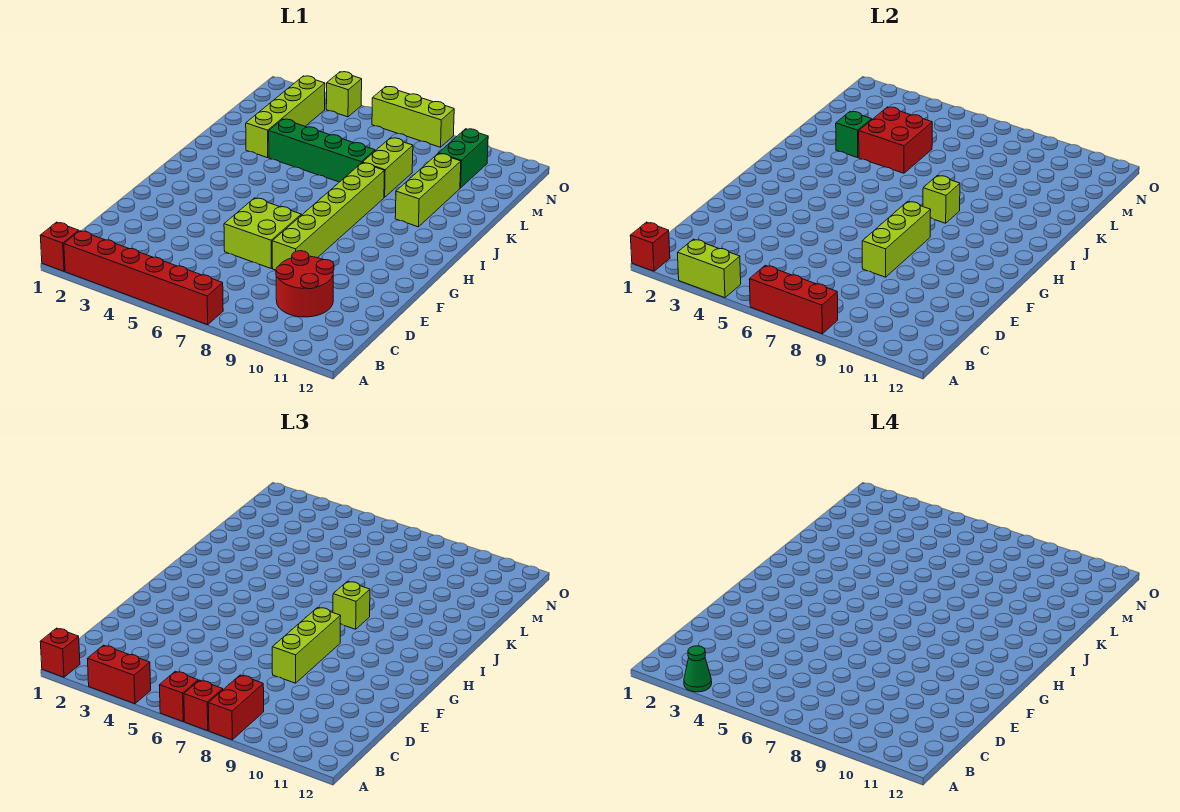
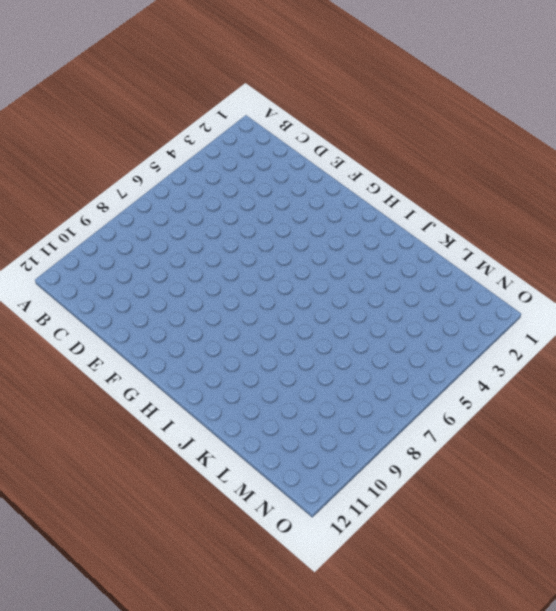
none -> red 1x1 brick [40,222,79,271]
none -> red 1x6 brick [64,231,223,325]
none -> red 2x2 round brick [276,251,334,317]

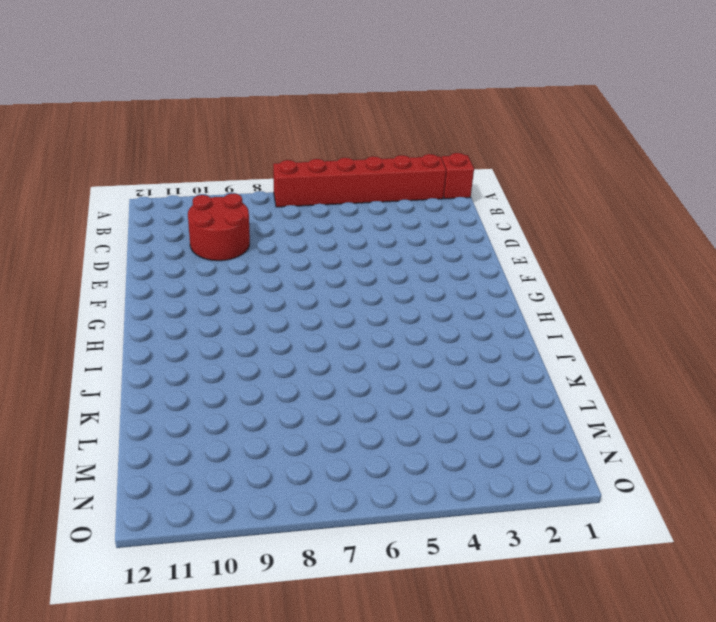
none -> lime 2x2 brick [224,198,301,268]
none -> lime 1x6 brick [272,163,384,270]
none -> lime 1x3 brick [395,154,461,227]

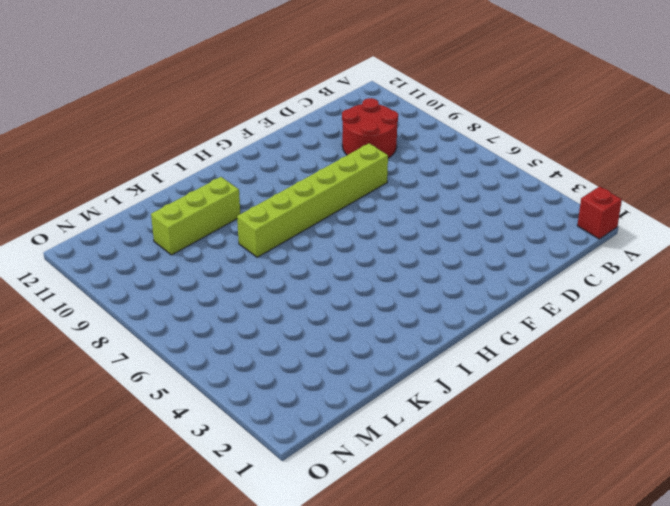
none -> red 1x6 brick [64,231,223,325]
none -> lime 2x2 brick [224,198,301,268]
none -> lime 1x4 brick [246,76,325,158]

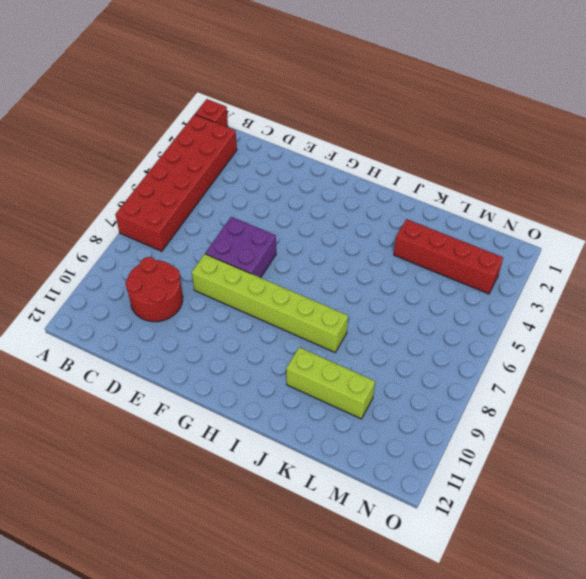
red 2x6 brick [115,114,237,251] -> red 1x6 brick [64,231,223,325]
purple 2x2 brick [205,217,276,278] -> lime 2x2 brick [224,198,301,268]
red 1x4 brick [394,219,503,294] -> lime 1x4 brick [246,76,325,158]
none -> green 1x4 brick [269,119,375,182]
none -> lime 1x2 brick [362,138,413,197]
none -> green 1x2 brick [439,129,488,188]

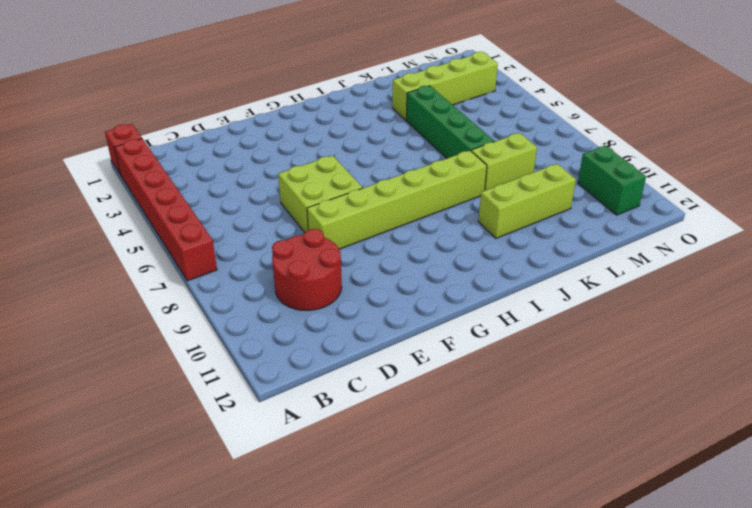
green 1x2 brick [578,146,646,215] -> green 1x2 brick turned to [439,129,488,188]
none -> lime 1x1 brick [326,72,362,117]
none -> lime 1x3 brick [372,87,454,147]
none -> red 1x1 brick [630,222,670,271]

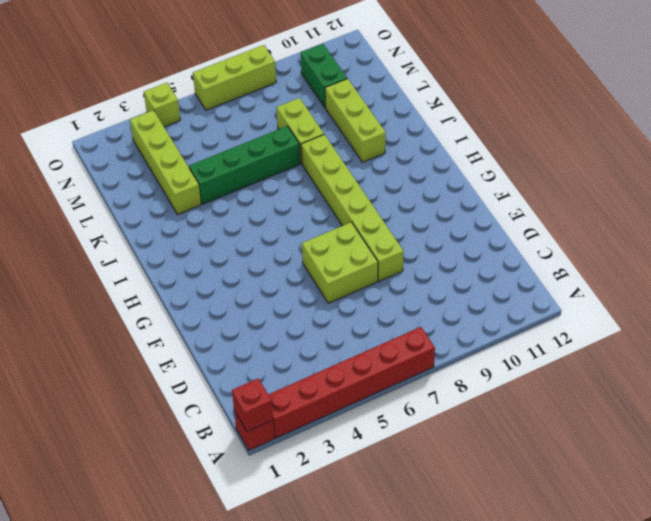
none -> red 2x2 round brick [276,251,334,317]
none -> lime 1x2 brick [677,239,741,298]
none -> red 1x3 brick [749,265,838,334]

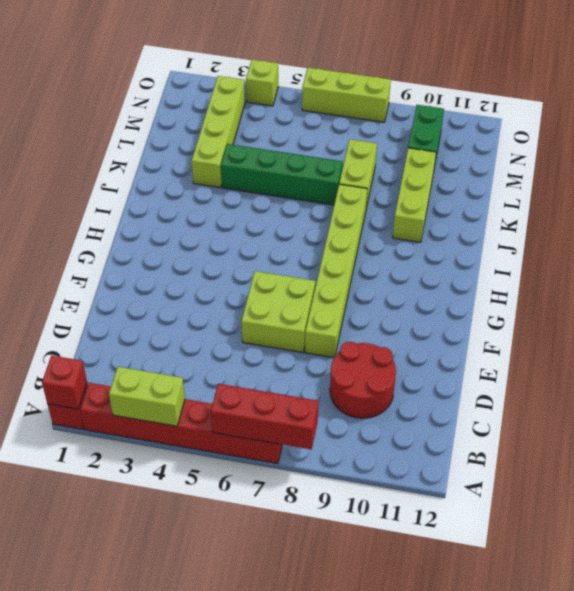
none -> lime 1x3 brick [862,201,931,277]
none -> lime 1x1 brick [923,176,960,223]
none -> green 1x1 brick [836,112,872,158]

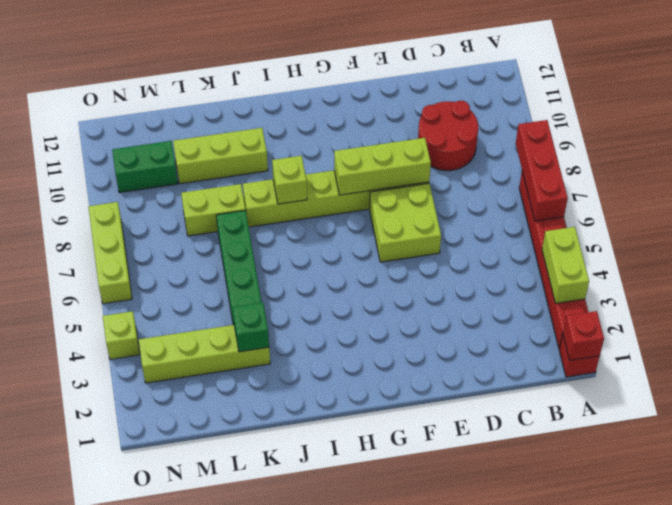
none -> red 2x2 brick [859,107,932,173]
none -> red 1x1 brick [40,628,80,677]
none -> red 1x2 brick [87,645,151,704]

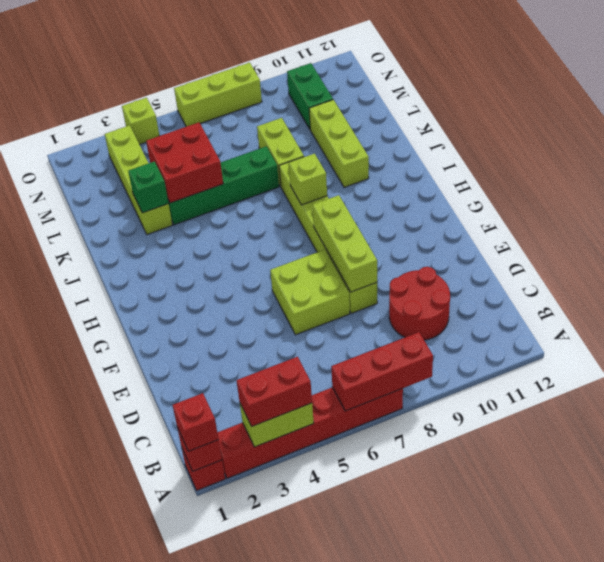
none -> red 1x1 brick [159,671,198,721]
none -> red 1x1 brick [184,680,223,731]
none -> red 1x2 brick [208,675,264,740]

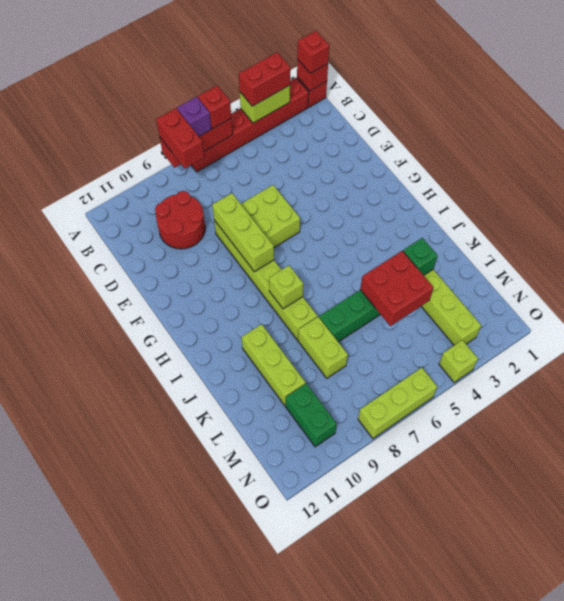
purple 1x1 brick [177,97,211,136] -> red 1x1 brick [184,680,223,731]
none -> lime 1x3 brick [272,607,341,683]
none -> lime 1x1 brick [333,582,370,629]
none -> green 1x1 cone [684,646,712,692]

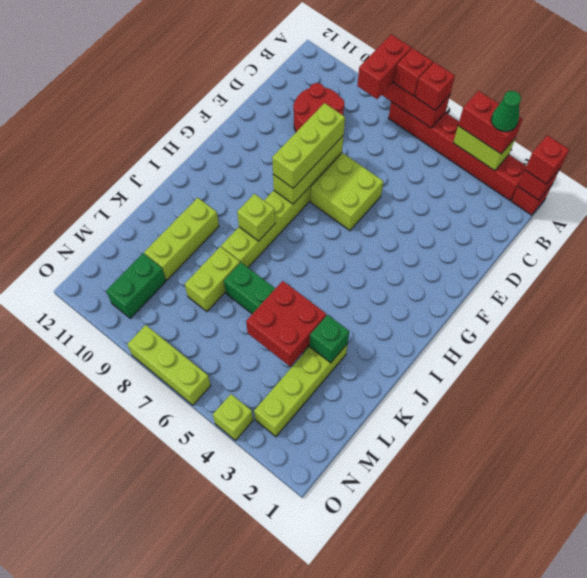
none -> lime 1x1 brick [333,582,370,629]

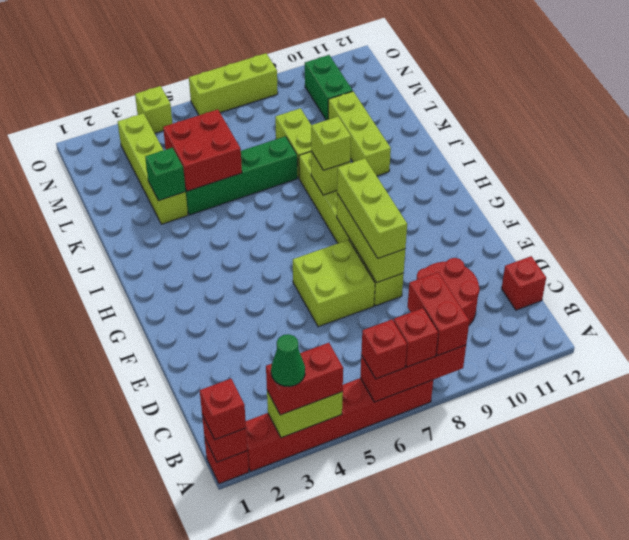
red 1x1 brick [502,256,546,310] -> none

